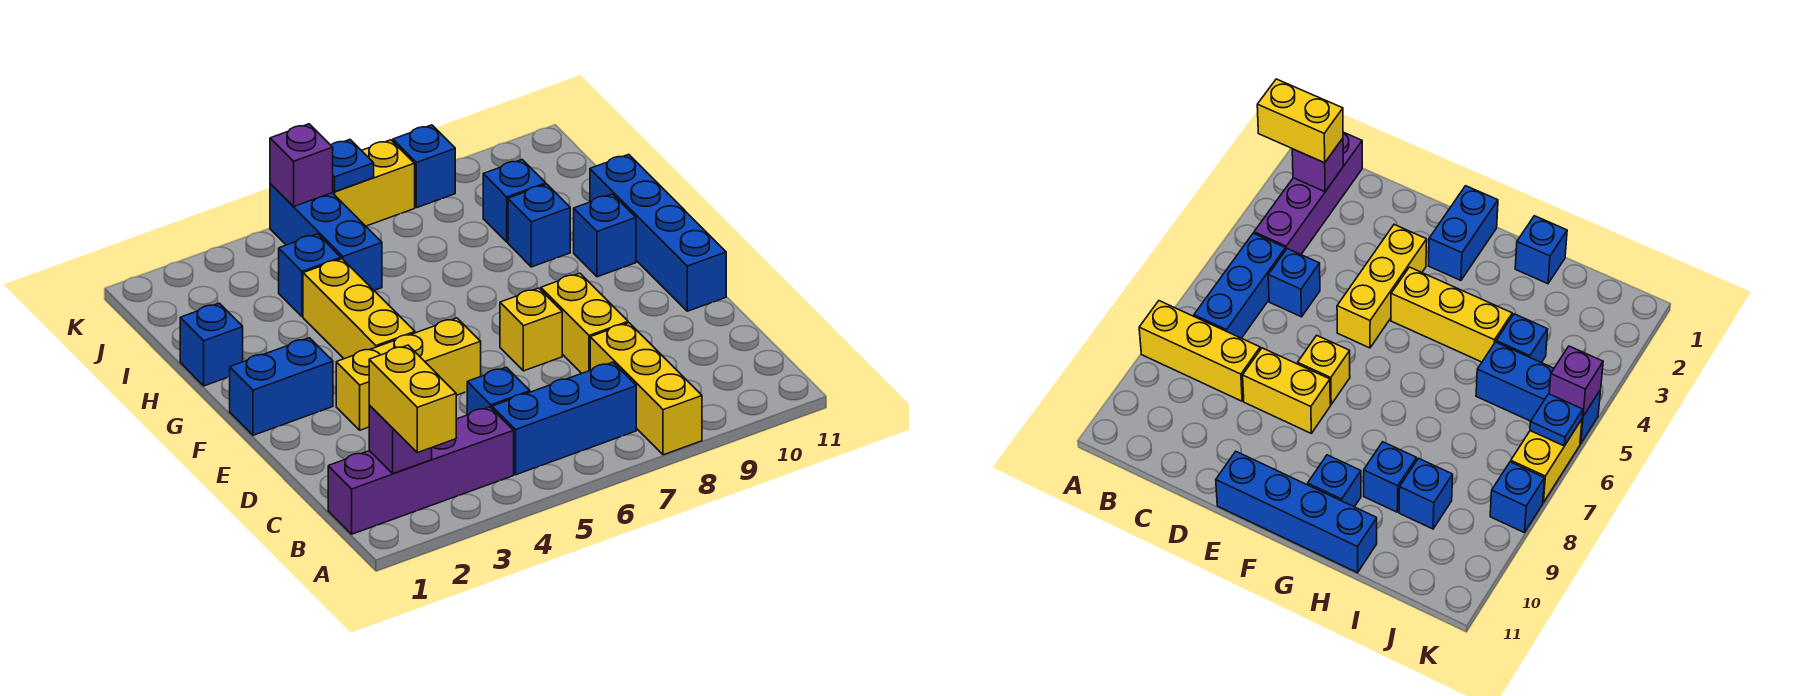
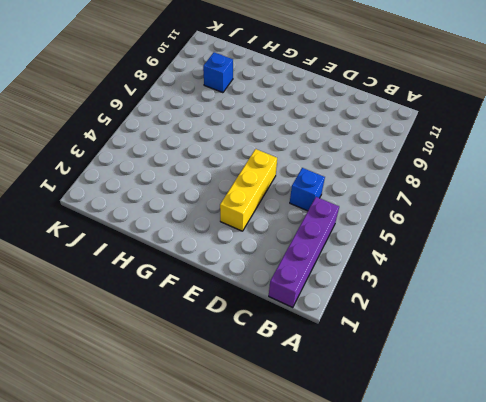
none -> yellow 1x3 brick [590,323,702,455]
none -> blue 1x3 brick [492,362,636,475]
none -> yellow 1x2 brick [541,273,628,373]

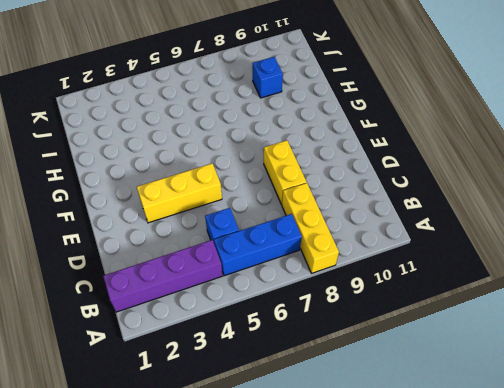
none -> yellow 1x1 brick [500,288,562,371]
none -> blue 1x4 brick [590,154,726,311]
none -> blue 1x2 brick [230,338,333,435]

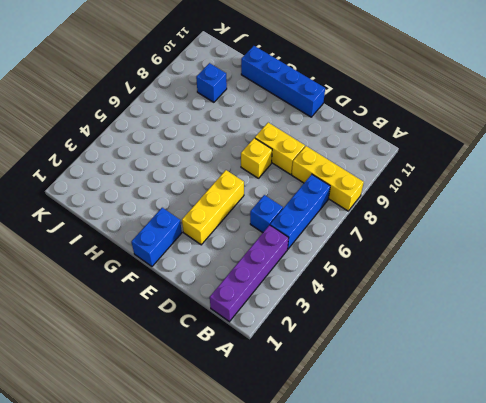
none -> yellow 1x3 brick [303,259,415,359]
none -> blue 1x1 brick [574,194,636,277]
none -> blue 1x1 brick [180,303,243,386]

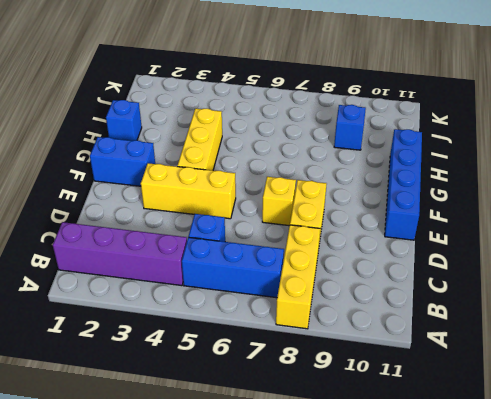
none -> blue 1x1 brick [574,194,636,277]
none -> blue 1x1 brick [508,184,570,267]
none -> blue 1x1 brick [279,234,341,317]

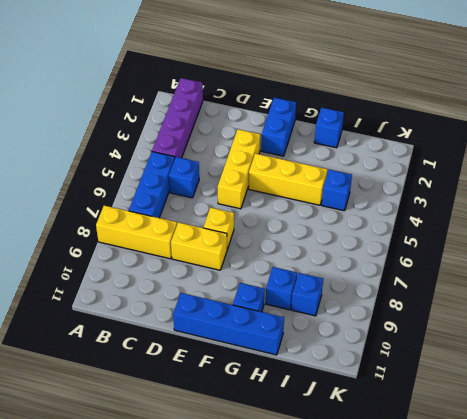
none -> blue 1x3 brick [270,184,382,290]
none -> yellow 1x2 brick [333,140,415,226]
none -> blue 1x1 brick [393,125,455,208]

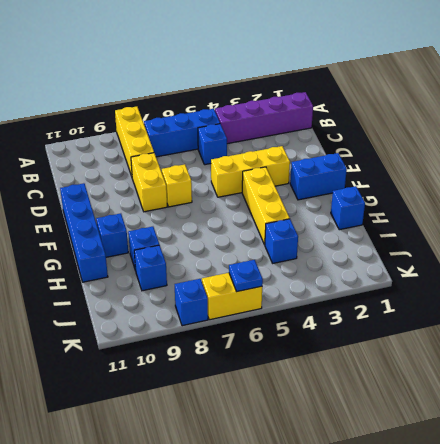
none -> blue 1x3 brick [270,184,382,290]
none -> purple 1x1 brick [369,405,432,473]
none -> purple 1x1 brick [270,124,333,207]

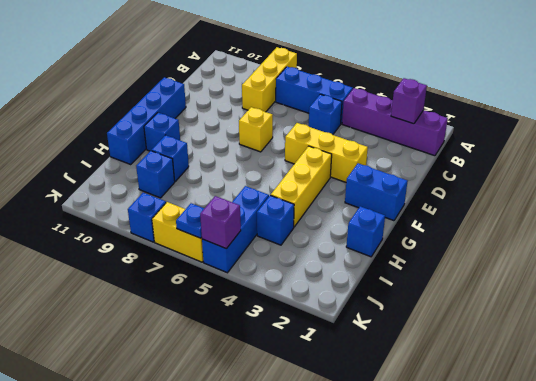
none -> yellow 1x2 brick [541,273,628,373]
none -> yellow 1x2 brick [369,345,456,453]

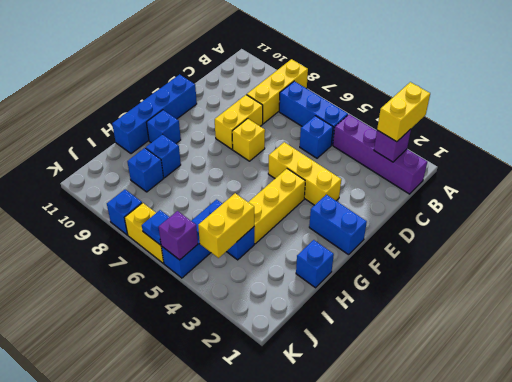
yellow 1x2 brick [198,193,254,258] -> none

